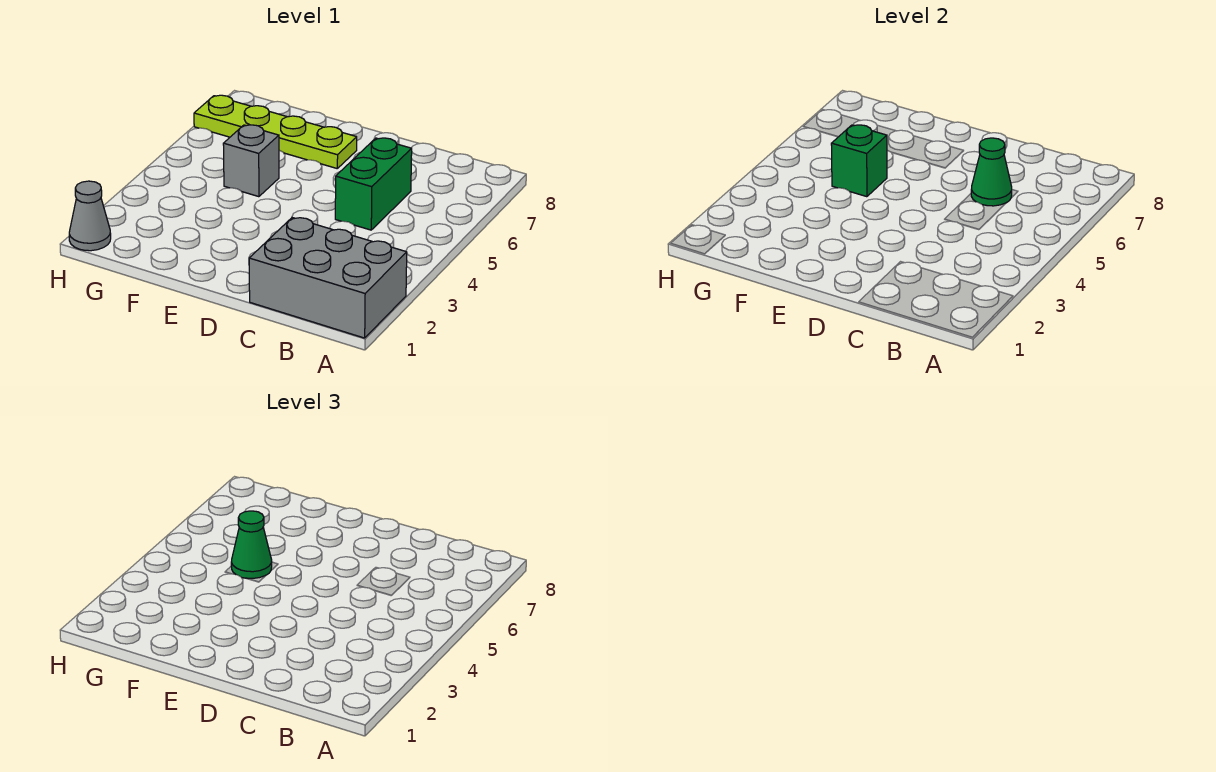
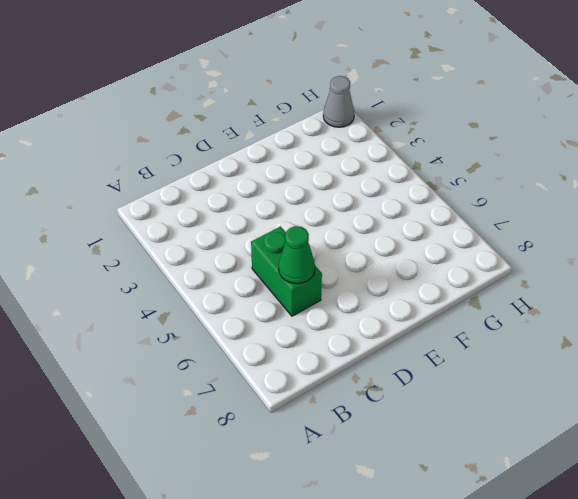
none -> grey 2x3 brick [249,218,407,338]
none -> lime 1x4 plate [194,95,357,168]

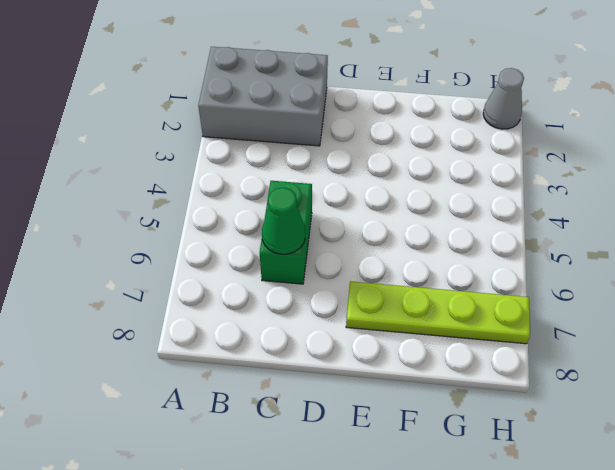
none -> grey 1x1 brick [223,125,279,197]
none -> green 1x1 brick [831,125,887,197]

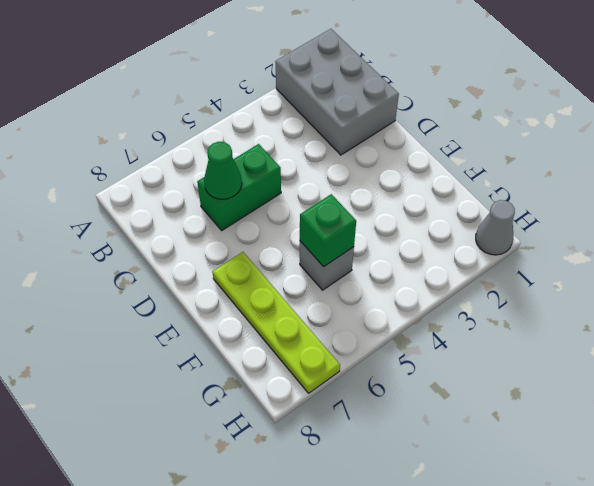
none -> green 1x1 cone [231,511,272,578]

